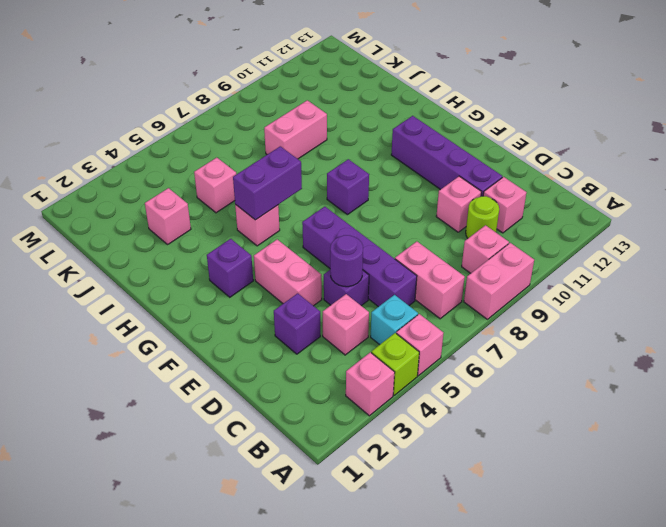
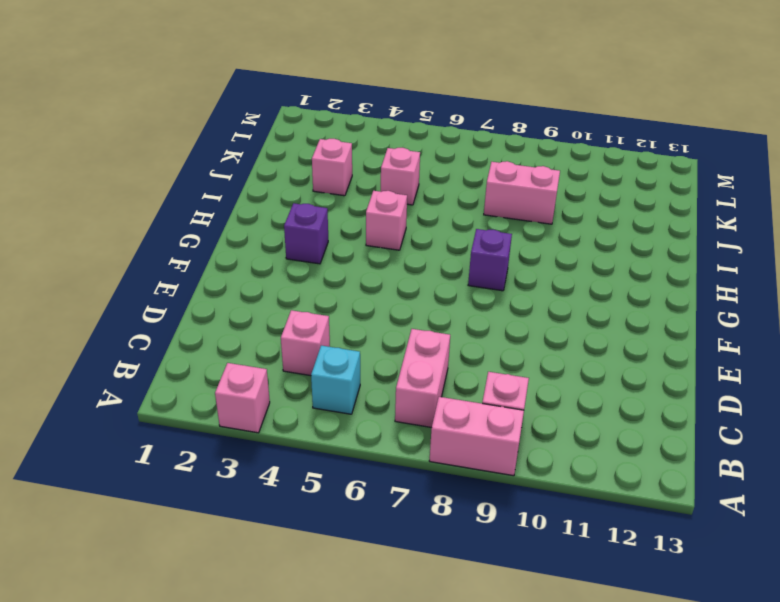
none -> lime 1x1 brick [371,333,419,395]
none -> pink 1x1 brick [396,314,443,376]
none -> purple 1x4 brick [302,207,417,307]

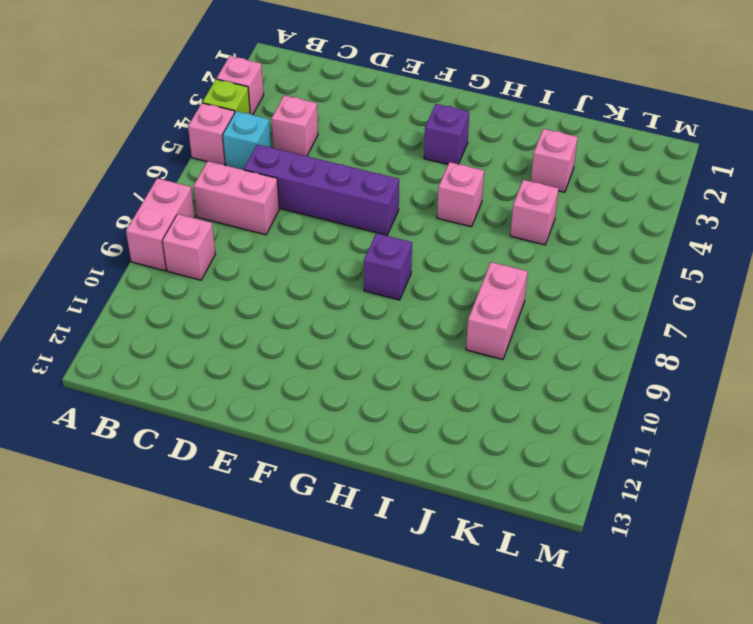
none -> lime 1x1 round brick [466,196,499,238]
none -> pink 1x1 brick [483,177,527,233]
none -> purple 1x1 brick [274,293,320,354]

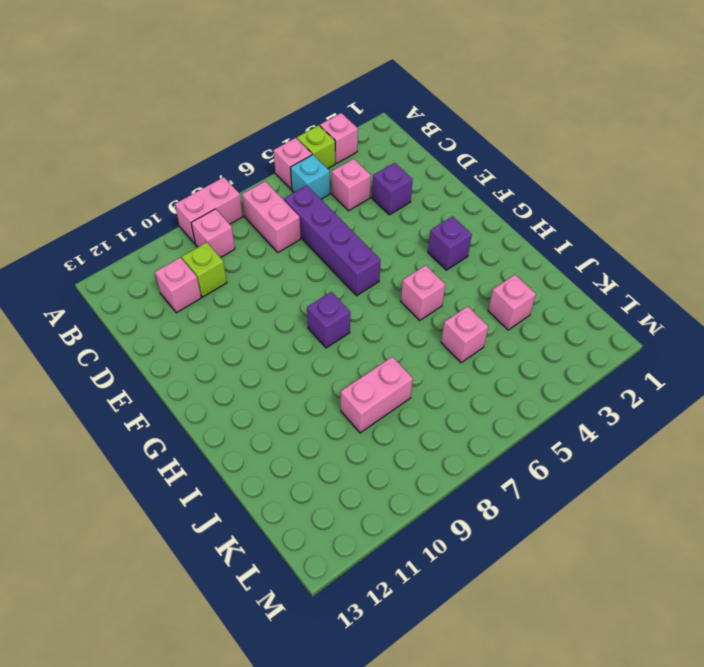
lime 1x1 brick [182,242,227,297] -> lime 1x1 round brick [466,196,499,238]
none -> purple 1x1 brick [324,270,369,306]
none -> pink 1x1 brick [436,176,481,232]
none -> purple 1x4 brick [391,116,502,196]

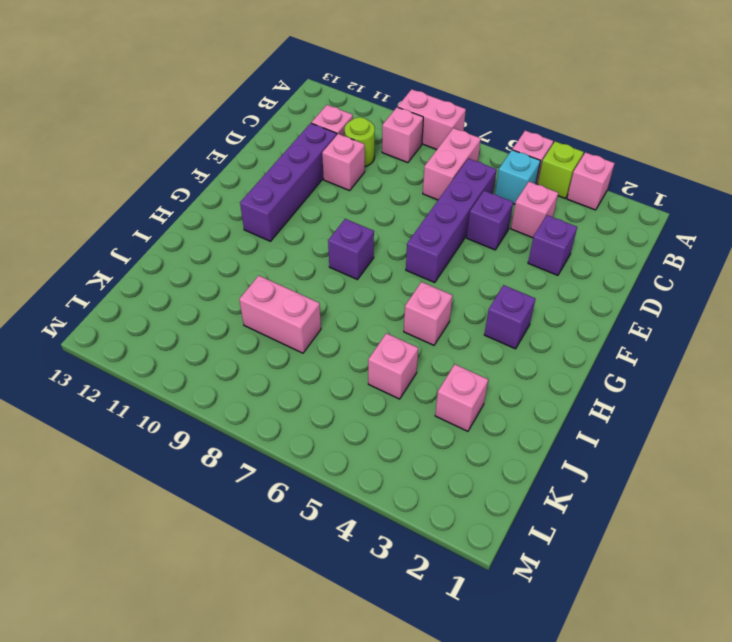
none -> pink 1x2 brick [254,239,322,306]
none -> purple 1x1 round brick [330,235,363,287]
none -> purple 1x2 brick [233,146,302,220]

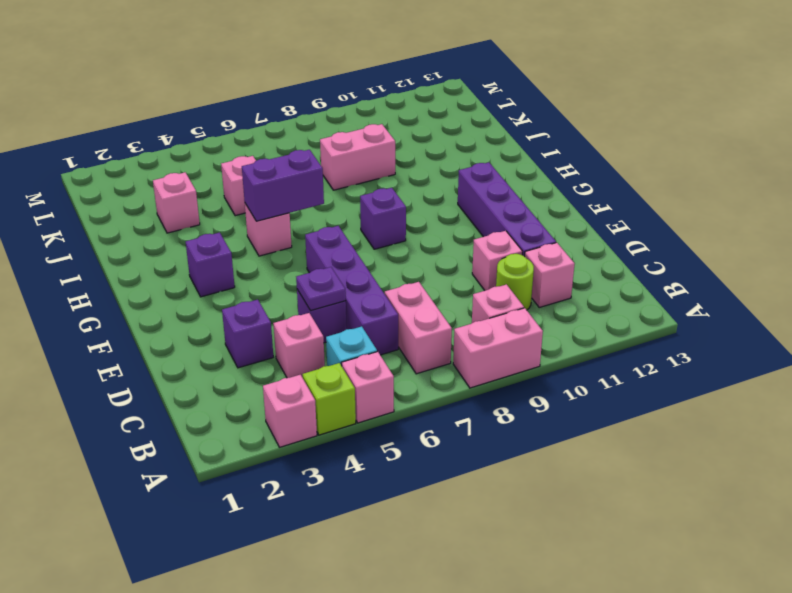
purple 1x1 plate [296,267,346,311] -> purple 1x1 round brick [330,235,363,287]
none -> pink 1x2 brick [254,239,322,306]

